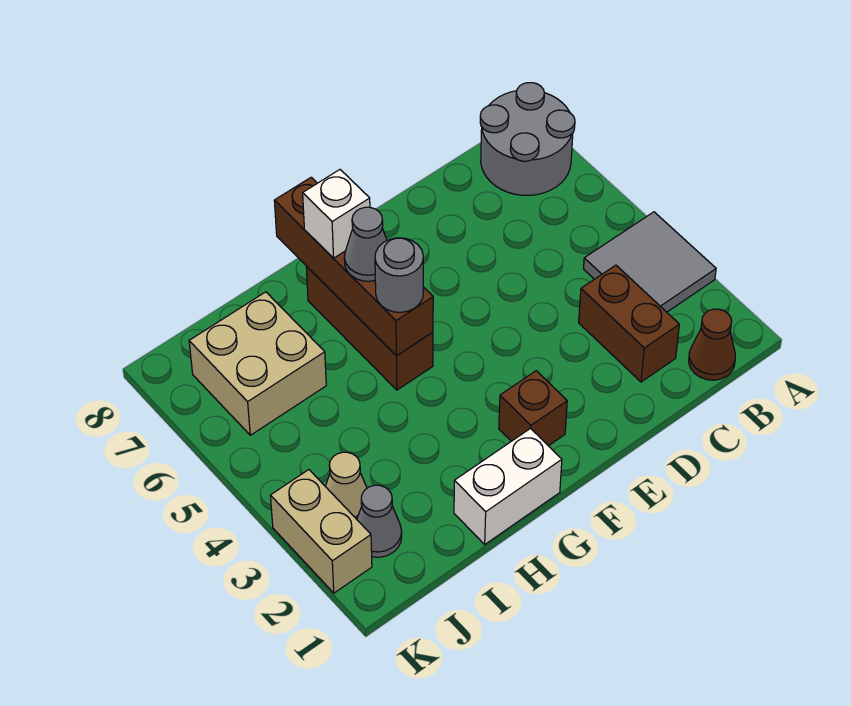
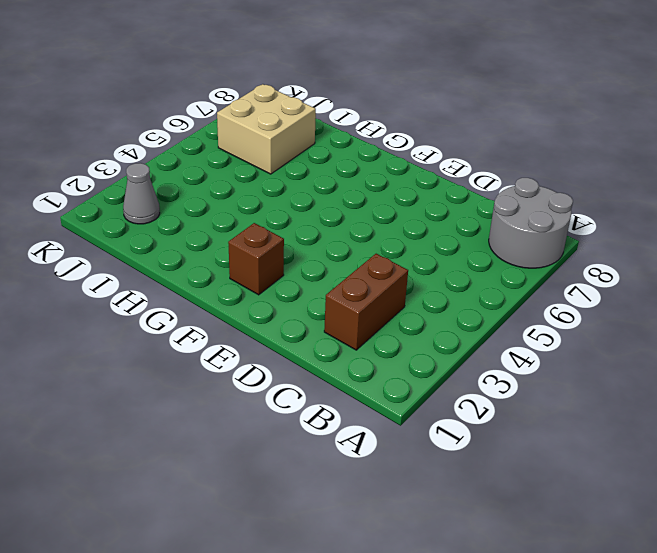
none -> grey 2x2 tile [584,212,716,312]
none -> brown 1x1 cone [689,309,735,380]
none -> white 1x2 brick [454,428,562,544]

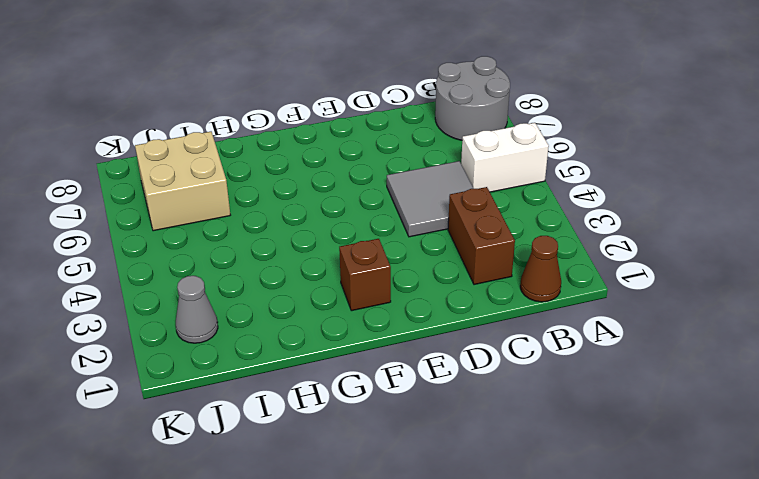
white 1x2 brick [461,123,549,192] -> white 1x2 brick moved to [454,428,562,544]
grey 2x2 tile [387,161,474,237] -> grey 2x2 tile moved to [584,212,716,312]
none -> brown 1x3 brick [306,266,433,390]
none -> tan 1x1 cone [325,452,367,519]
none -> tan 1x2 brick [270,470,372,593]

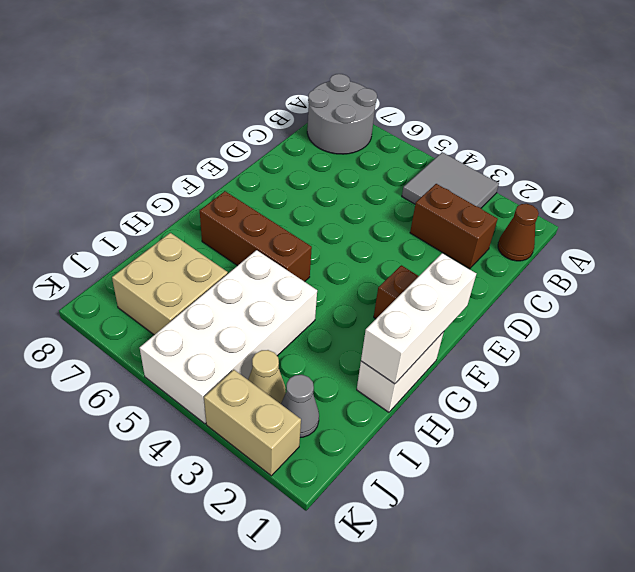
white 1x3 brick [361,253,476,384] -> none
white 2x4 brick [140,250,317,424] -> none
none -> brown 1x4 brick [274,177,433,356]
none -> grey 1x1 round brick [375,238,423,312]
none -> grey 1x1 cone [344,207,387,281]

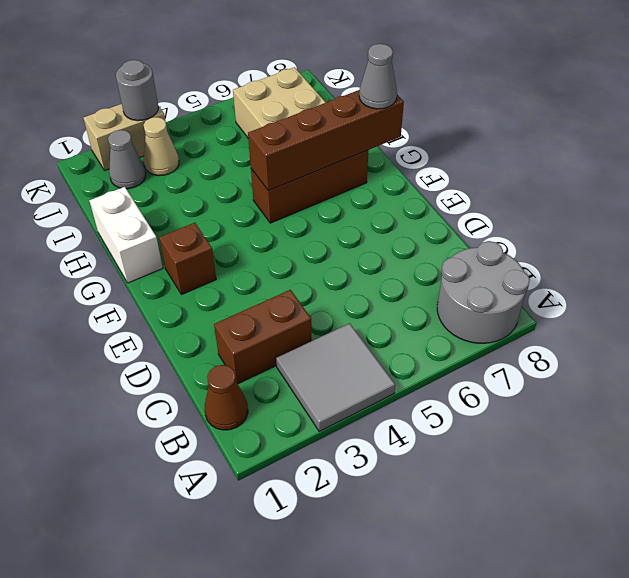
grey 1x1 cone [359,44,397,109] -> grey 1x1 cone moved to [344,207,387,281]
grey 1x1 round brick [116,60,158,121] -> grey 1x1 round brick moved to [375,238,423,312]
none -> white 1x1 brick [303,170,370,258]

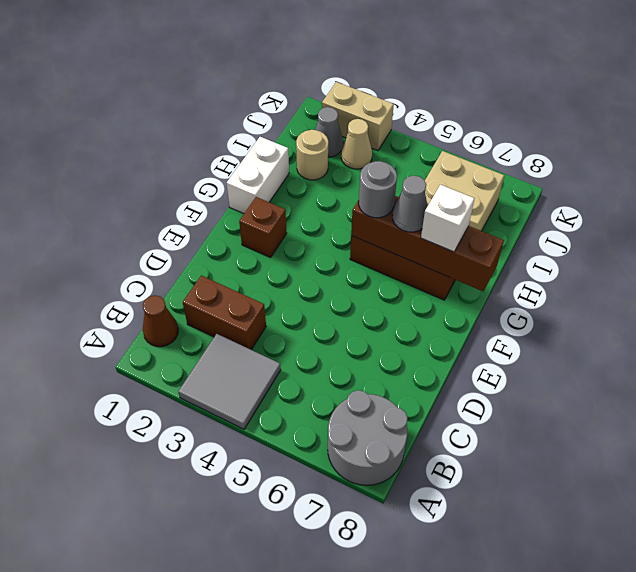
tan 1x1 round brick [296,130,328,180] -> none

